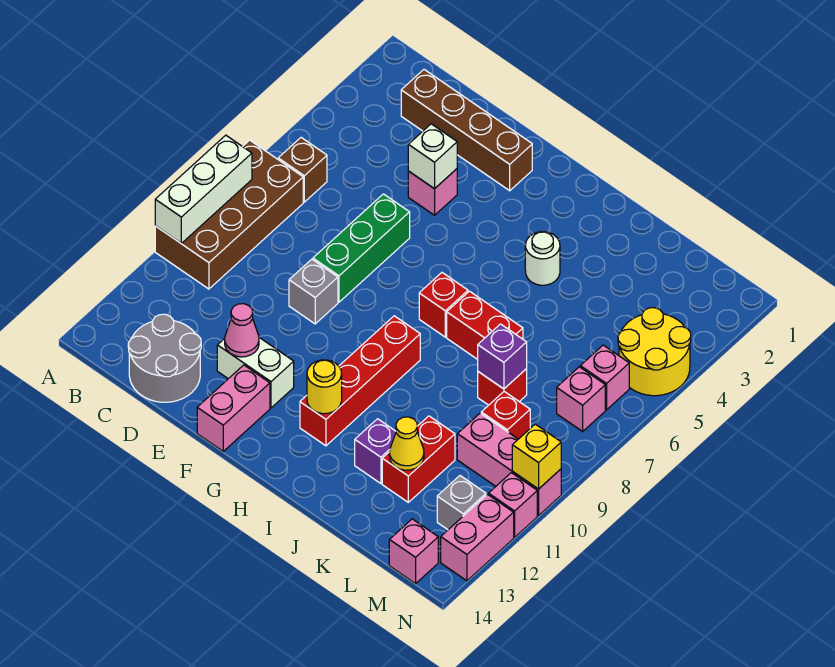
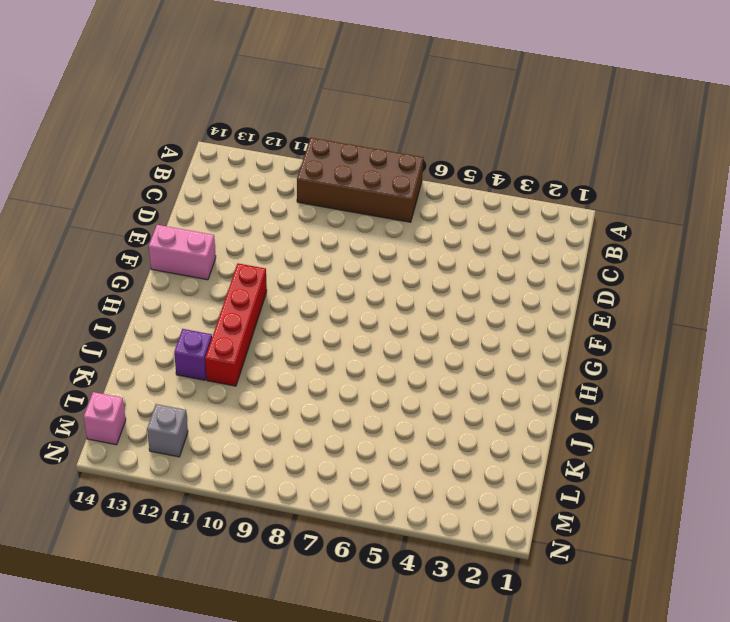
red 1x4 brick [205,263,267,386] -> red 1x4 brick turned to [300,316,420,446]
none -> brown 1x1 brick [278,138,327,202]
none -> brown 1x4 brick [401,70,532,191]
none -> grey 2x2 round brick [128,314,201,402]
none -> pink 1x1 brick [408,169,457,215]

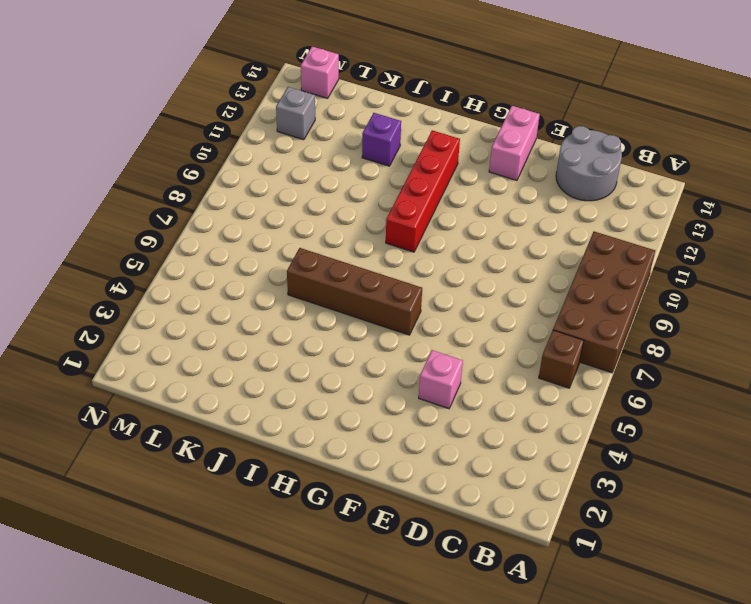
brown 1x4 brick [287,248,422,335] -> brown 1x4 brick moved to [401,70,532,191]
none -> green 1x3 brick [313,194,410,302]
none -> grey 1x1 brick [289,259,338,324]
none -> white 1x2 brick [217,338,294,408]
none -> red 1x1 brick [419,273,468,337]

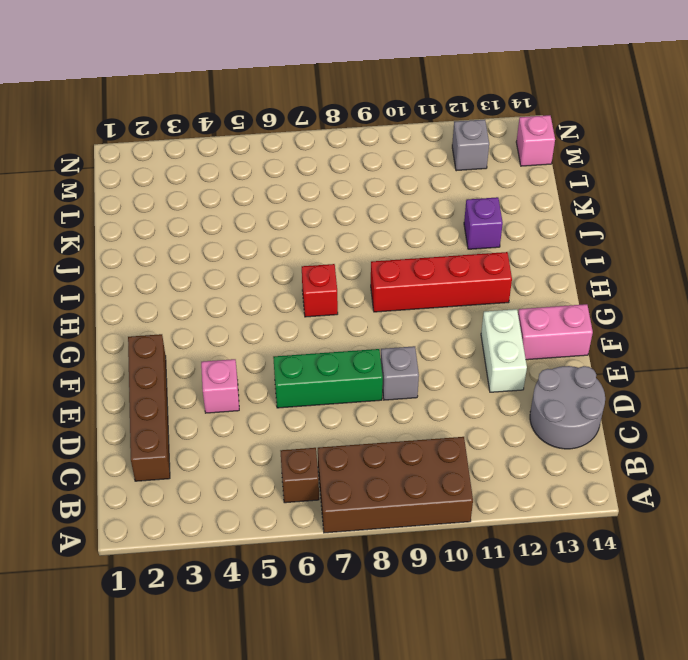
none -> white 1x1 round brick [525,232,560,285]
none -> red 1x2 brick [447,291,523,359]
none -> red 1x1 brick [478,369,527,405]
none -> red 1x2 brick [382,416,455,502]

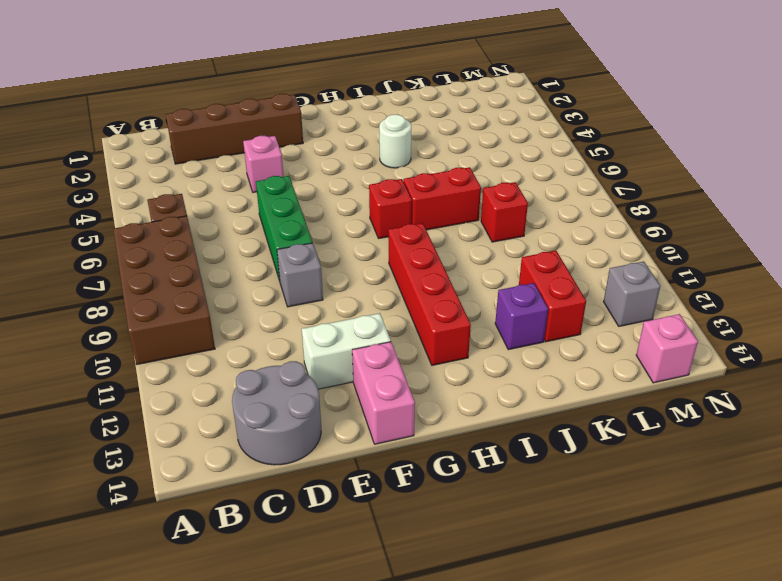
none -> red 1x1 brick [481,392,530,439]
none -> pink 1x3 brick [457,413,561,516]
none -> yellow 2x2 round brick [618,308,691,396]
none -> pink 1x1 brick [580,345,629,410]

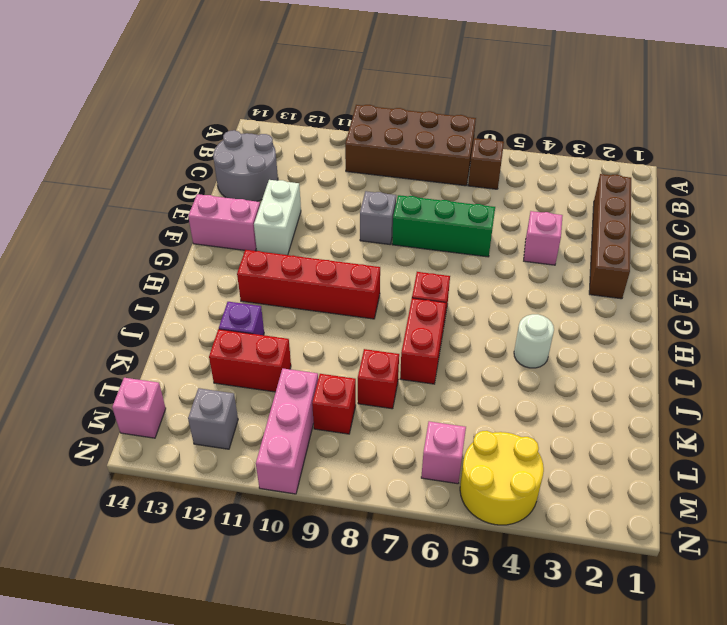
none -> pink 1x1 brick [557,367,605,431]
none -> pink 1x1 brick [489,473,537,537]
none -> pink 1x2 brick [441,494,514,581]
none -> white 1x3 brick [155,135,252,243]

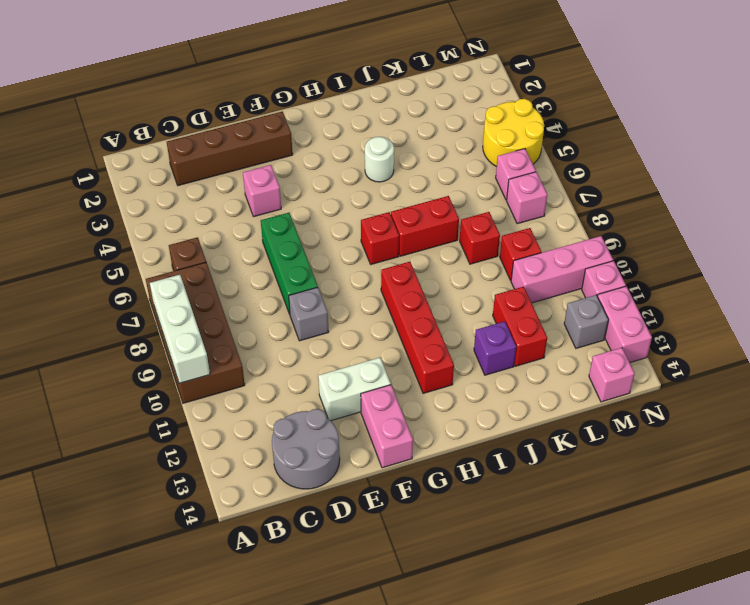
none -> white 1x1 brick [408,124,457,189]
none -> pink 1x1 cone [225,304,259,357]
none -> yellow 1x1 round brick [307,360,342,414]
none -> purple 1x1 brick [478,324,527,389]

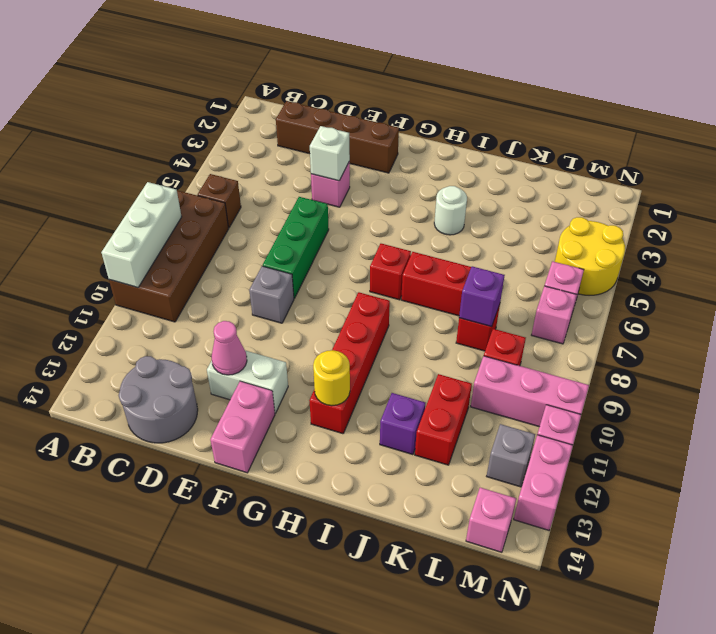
none -> yellow 1x1 cone [389,417,424,470]
none -> yellow 1x1 brick [512,424,561,489]

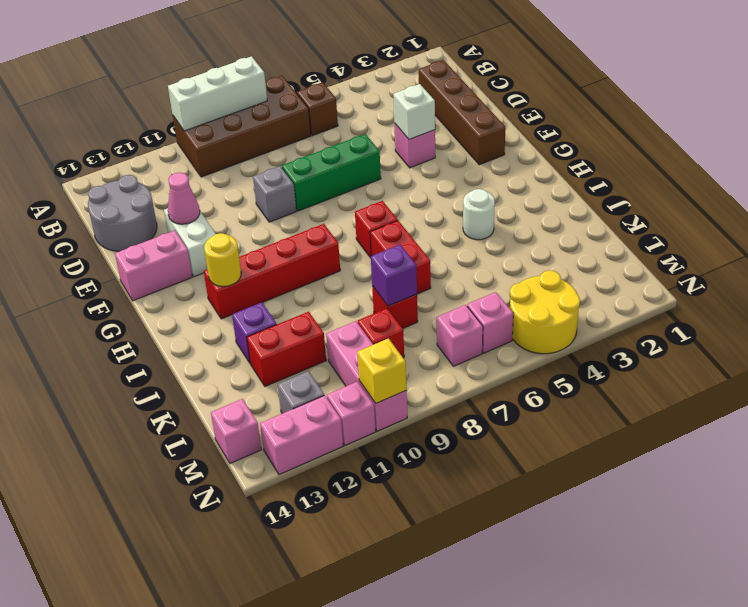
none -> yellow 1x1 cone [389,417,424,470]

